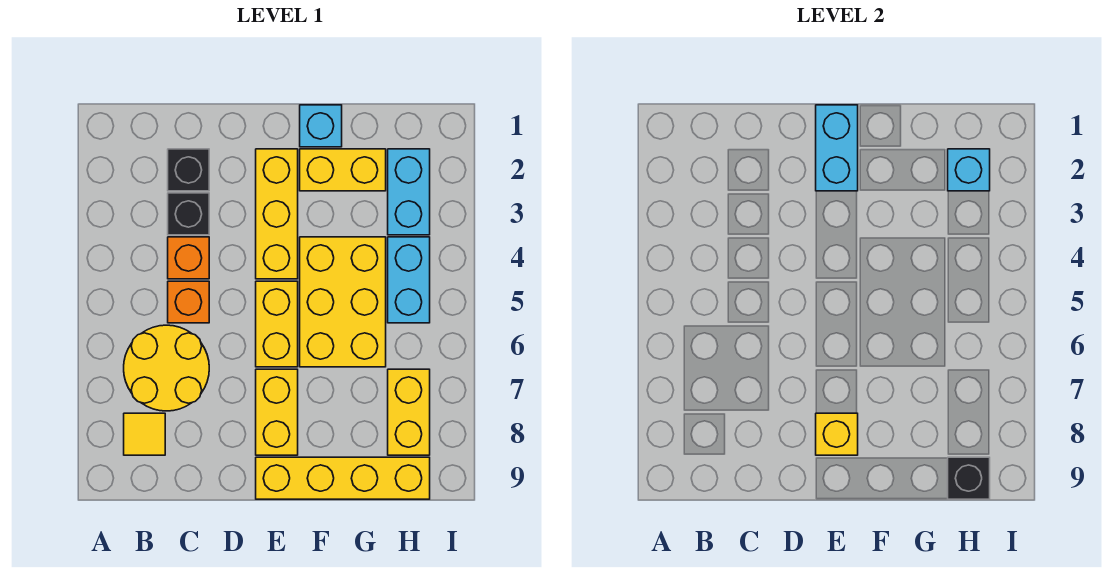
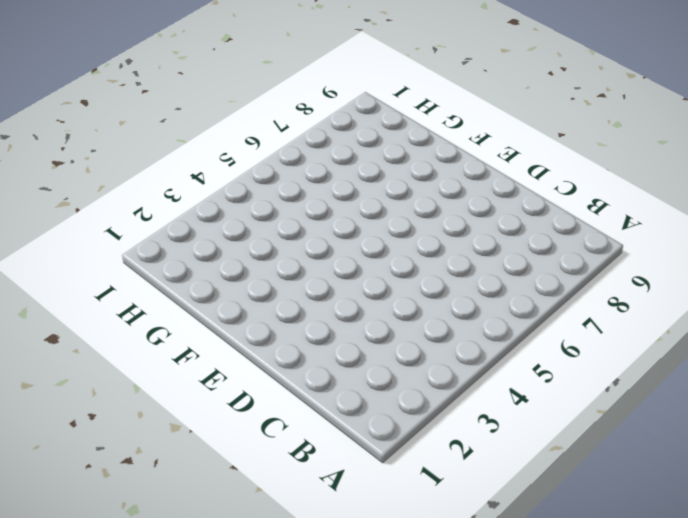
none -> yellow 2x2 round brick [124,325,209,411]
none -> yellow 1x1 tile [124,413,165,455]
none -> black 1x1 brick [168,149,209,191]

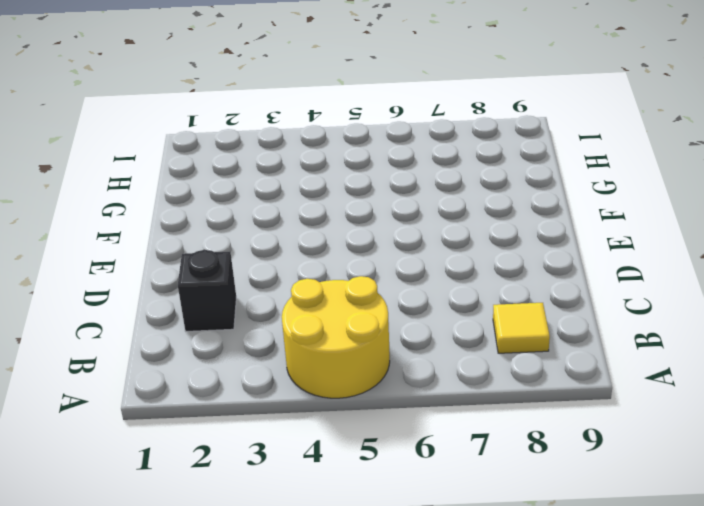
yellow 2x2 round brick [282,276,390,398] -> yellow 2x2 round brick moved to [124,325,209,411]
none -> black 1x1 brick [168,193,209,235]
none -> orange 1x1 brick [168,237,209,279]
none -> orange 1x1 brick [168,281,209,323]

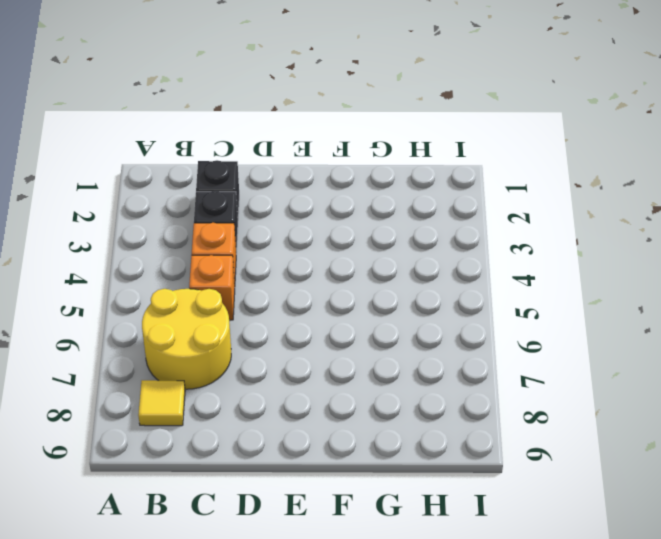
none -> yellow 1x3 brick [256,149,298,279]
none -> yellow 1x2 brick [256,281,298,367]
none -> yellow 1x2 brick [256,369,298,455]

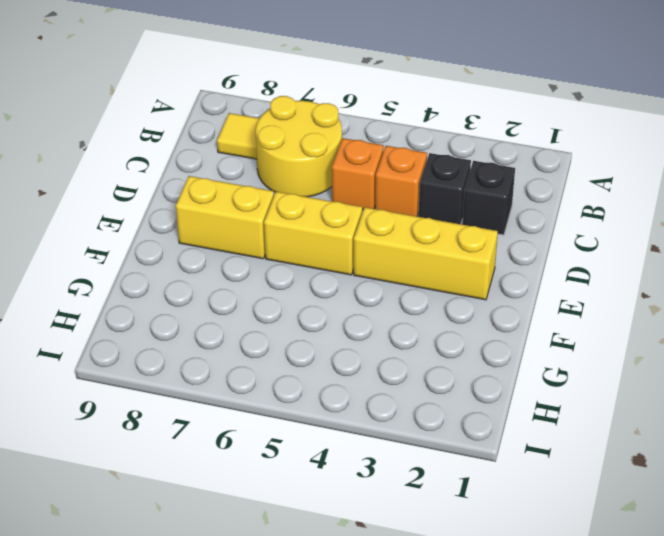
none -> yellow 1x4 brick [256,457,430,499]
none -> cyan 1x1 brick [300,105,342,147]
none -> yellow 1x2 brick [300,149,386,191]

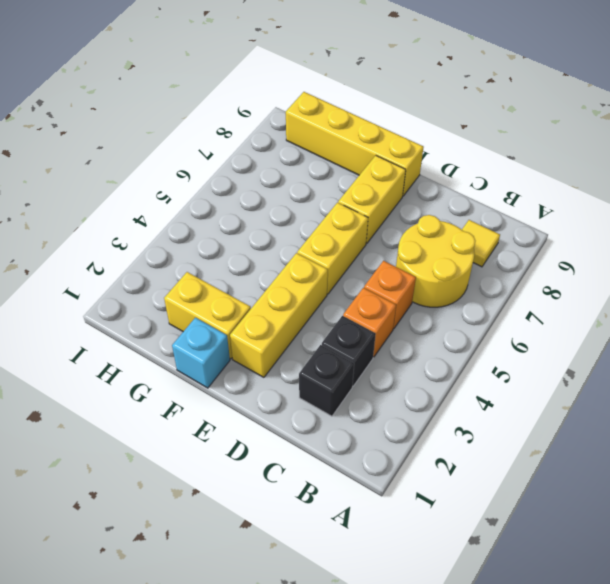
none -> yellow 2x3 brick [300,237,386,367]
none -> cyan 1x2 brick [388,149,430,235]
none -> cyan 1x2 brick [388,237,430,323]

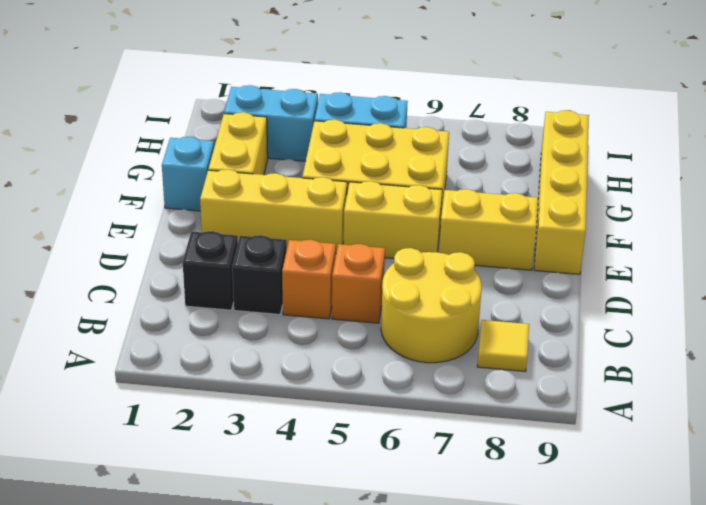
none -> yellow 1x2 brick [388,369,430,455]
none -> cyan 1x2 brick [816,105,858,191]
none -> yellow 1x1 brick [816,413,858,455]

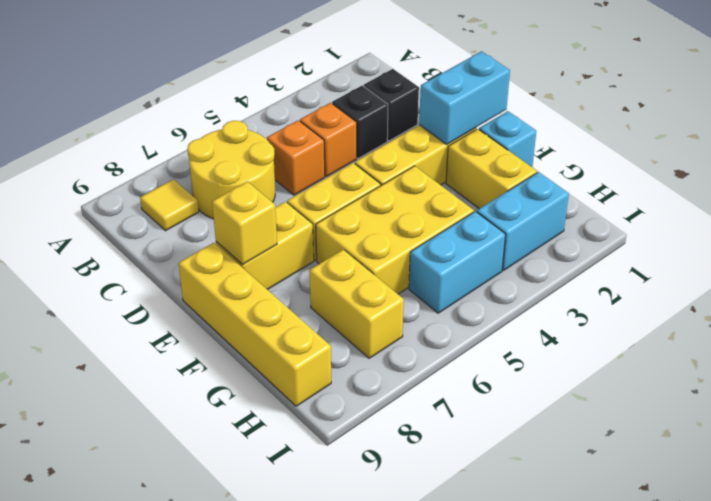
yellow 1x2 brick [310,249,404,358] -> yellow 1x2 brick turned to [388,369,430,455]
none -> cyan 1x1 brick [948,149,990,191]
none -> black 1x1 brick [948,457,990,499]

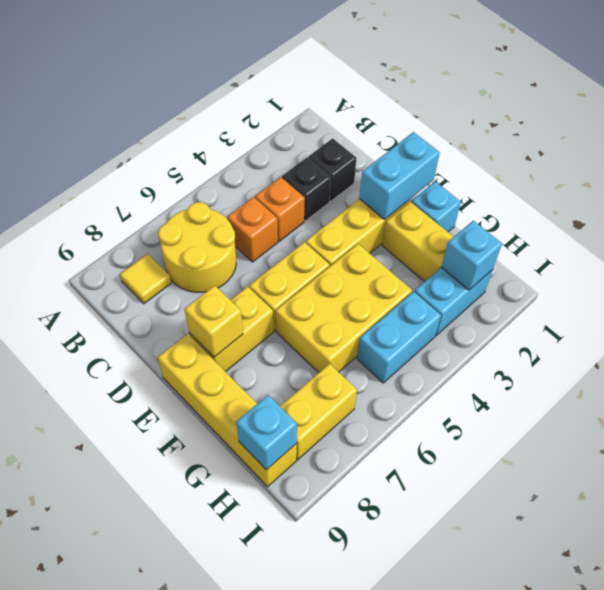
cyan 1x1 brick [236,395,297,470] -> black 1x1 brick [948,457,990,499]

